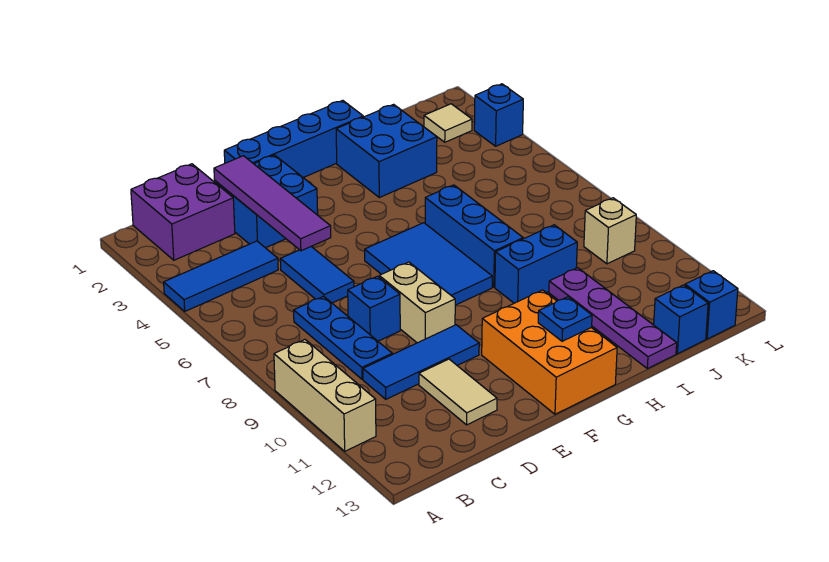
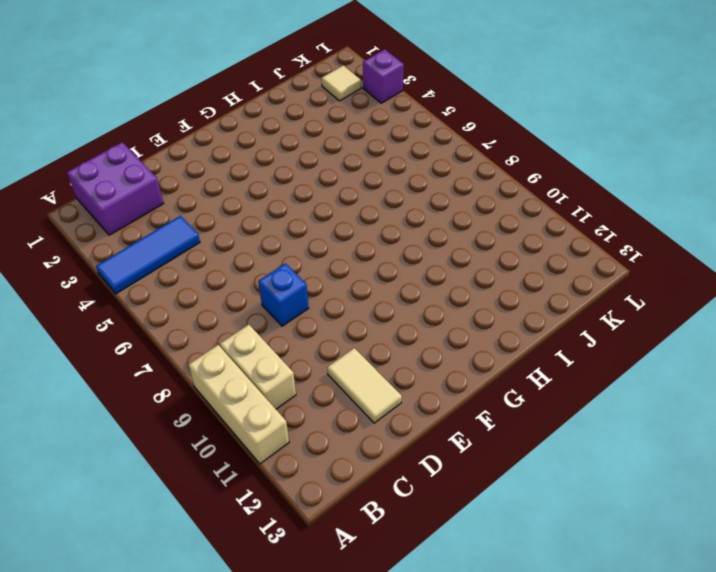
tan 1x2 brick [220,325,296,409] -> tan 1x2 brick moved to [379,262,455,343]
purple 1x1 brick [363,49,404,103] -> blue 1x1 brick [474,84,523,146]
none -> blue 1x3 plate [294,296,392,379]
none -> blue 1x3 tile [363,325,479,399]
none -> blue 2x2 brick [215,155,318,248]

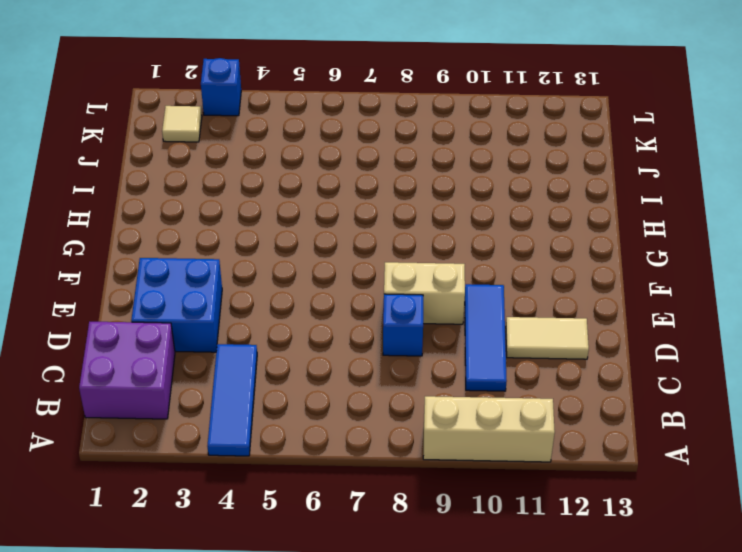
none -> blue 1x3 plate [294,296,392,379]
none -> blue 1x2 tile [280,247,354,303]
none -> blue 1x4 brick [224,100,363,178]

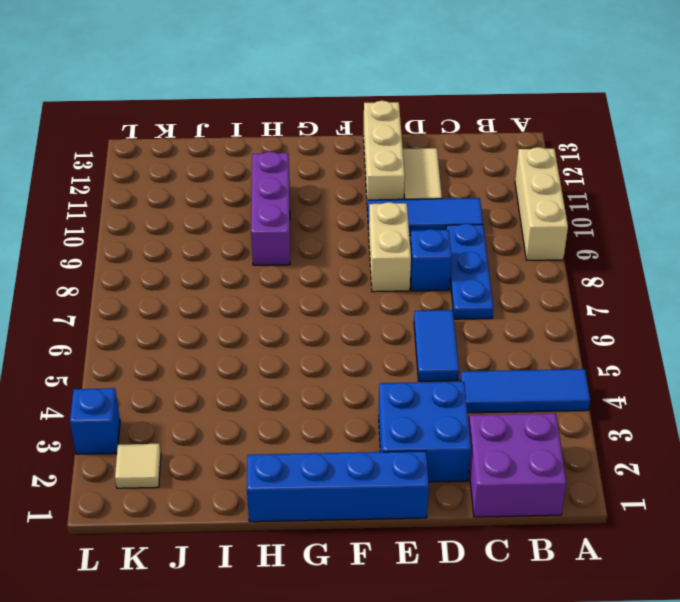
tan 1x3 brick [363,101,405,209] -> none
purple 1x3 brick [251,152,290,265] -> blue 1x2 brick [495,225,577,303]
none -> blue 2x3 tile [365,223,492,305]
none -> orange 2x3 brick [482,290,617,414]
none -> blue 2x2 brick [336,104,437,198]

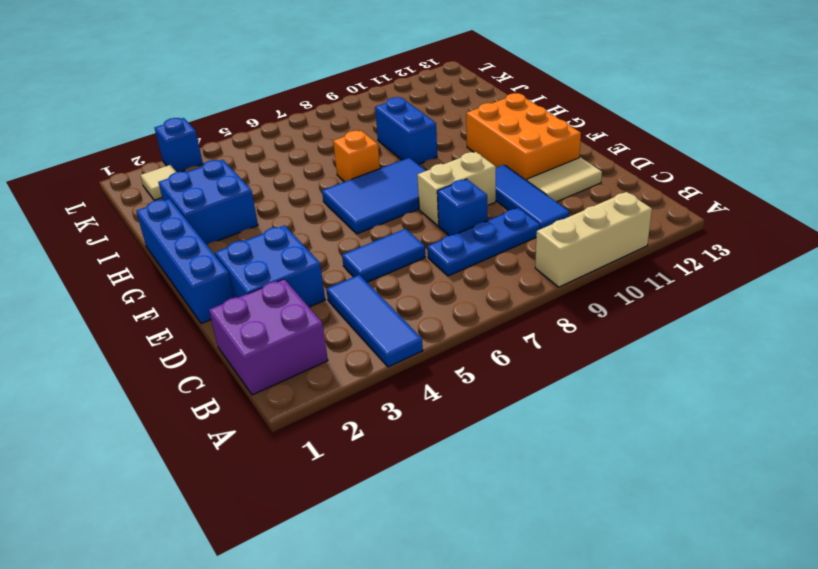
orange 2x3 brick [466,93,581,180] -> orange 2x3 brick turned to [482,290,617,414]
orange 1x1 brick [333,131,380,182] -> blue 1x3 brick [425,185,523,287]
none -> purple 1x4 plate [549,268,677,369]
none -> blue 1x1 brick [654,285,708,354]
none -> tan 1x1 brick [584,198,636,264]

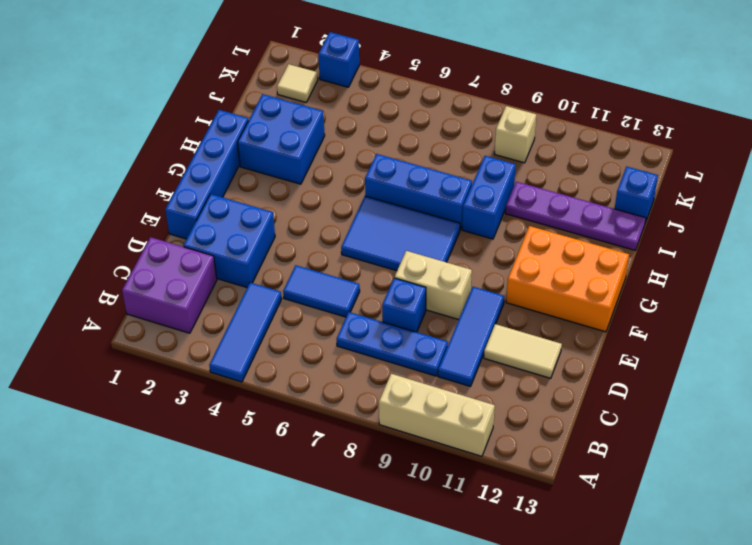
none -> blue 1x1 brick [685,271,738,339]
none -> purple 1x4 tile [214,156,331,251]
none -> blue 1x1 plate [538,297,592,341]

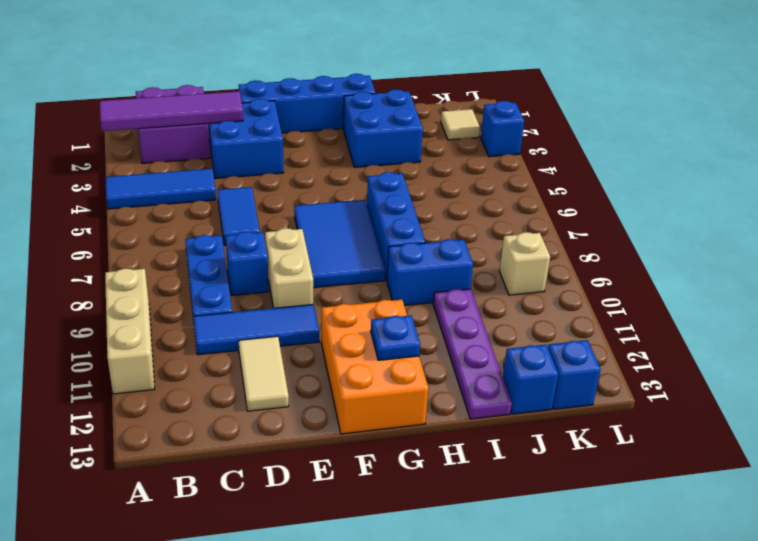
purple 1x4 tile [100,91,243,131] -> purple 1x4 tile turned to [214,156,331,251]

